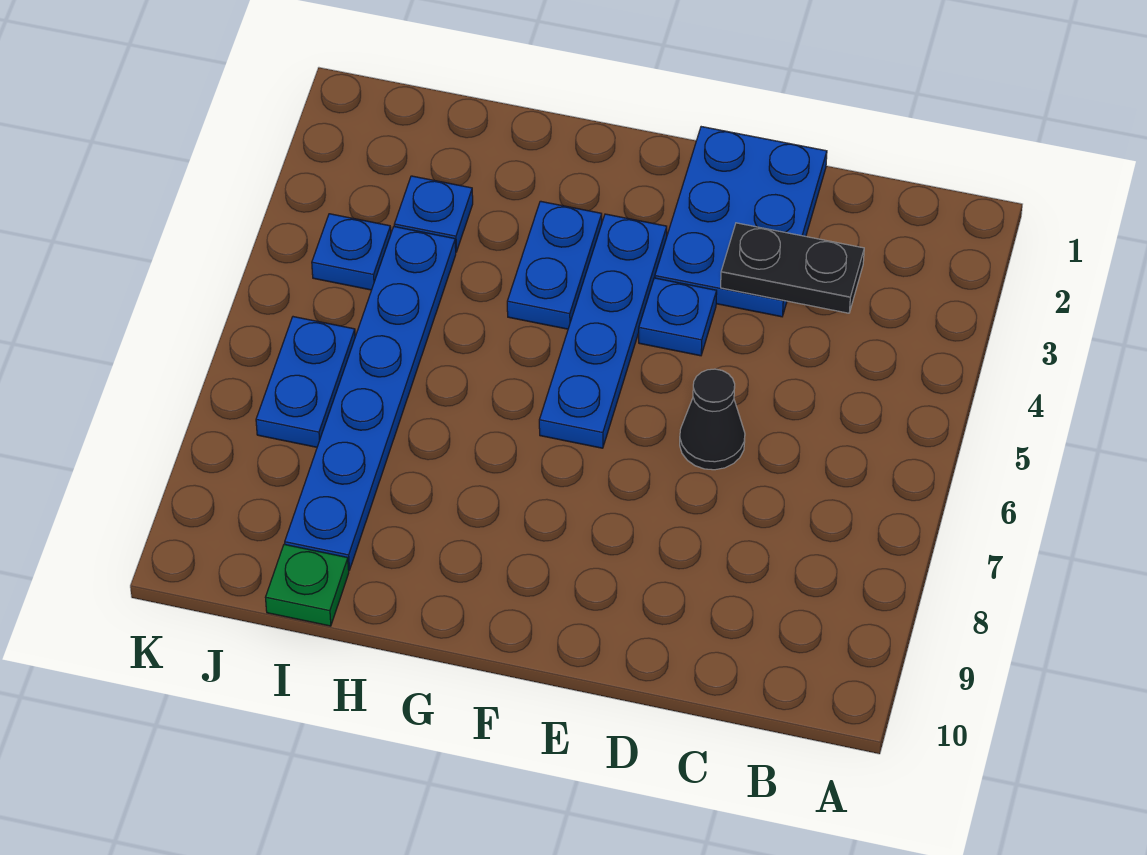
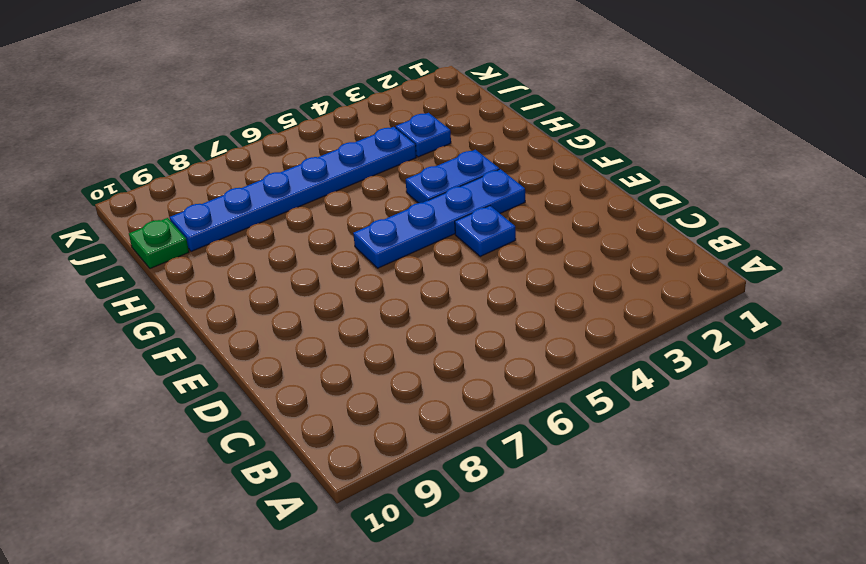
none -> blue 2x3 plate [655,127,827,317]
none -> black 1x1 cone [680,369,745,470]

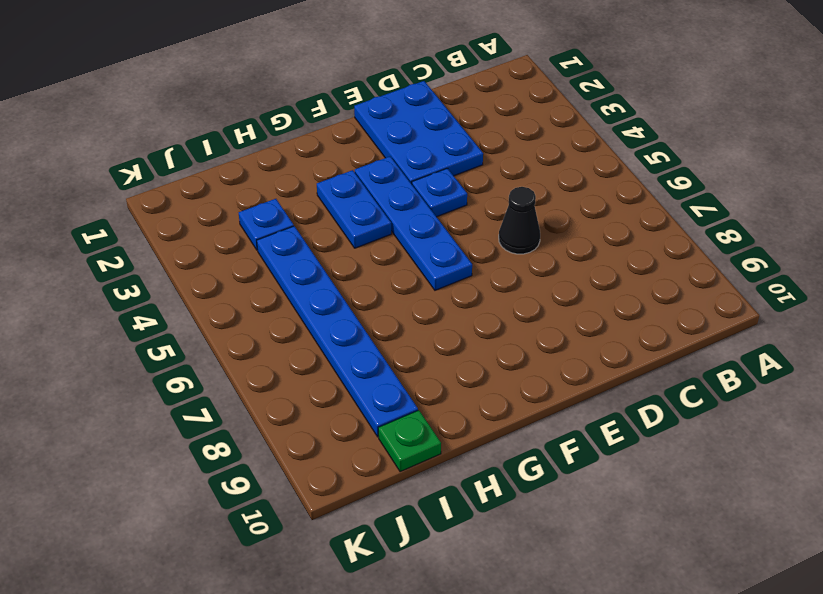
none -> blue 1x1 plate [312,214,391,290]
none -> blue 1x2 plate [256,317,355,447]

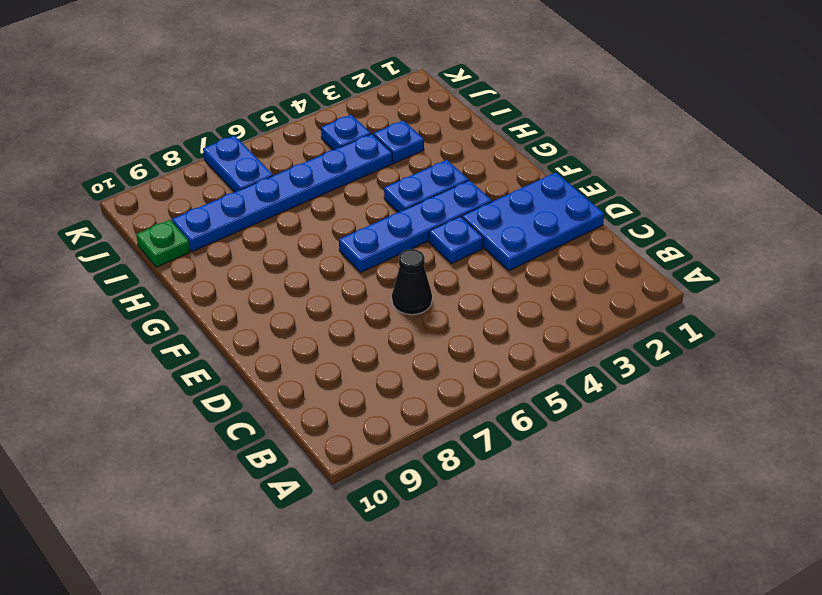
blue 1x2 plate [203,136,273,192] -> blue 1x2 plate turned to [256,317,355,447]
none -> black 1x2 plate [721,223,864,313]

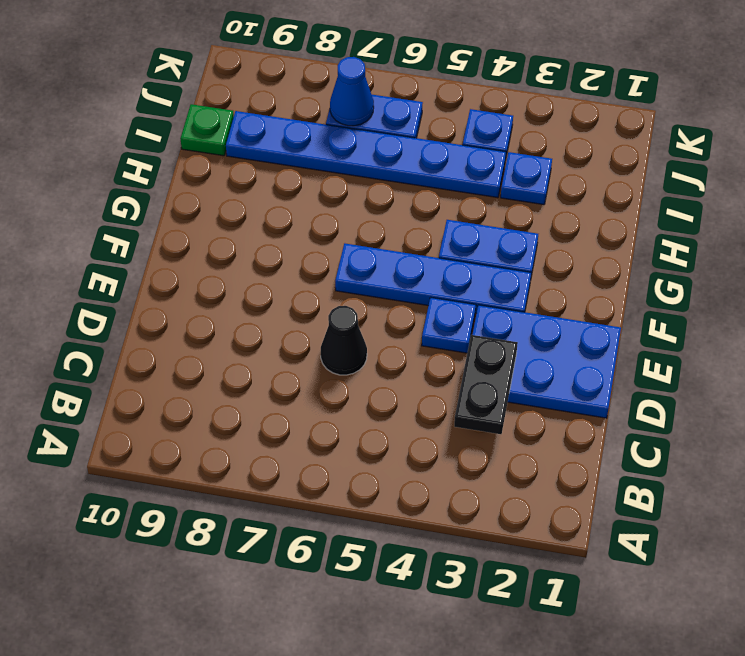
blue 1x1 cone [330,57,374,126] -> none

